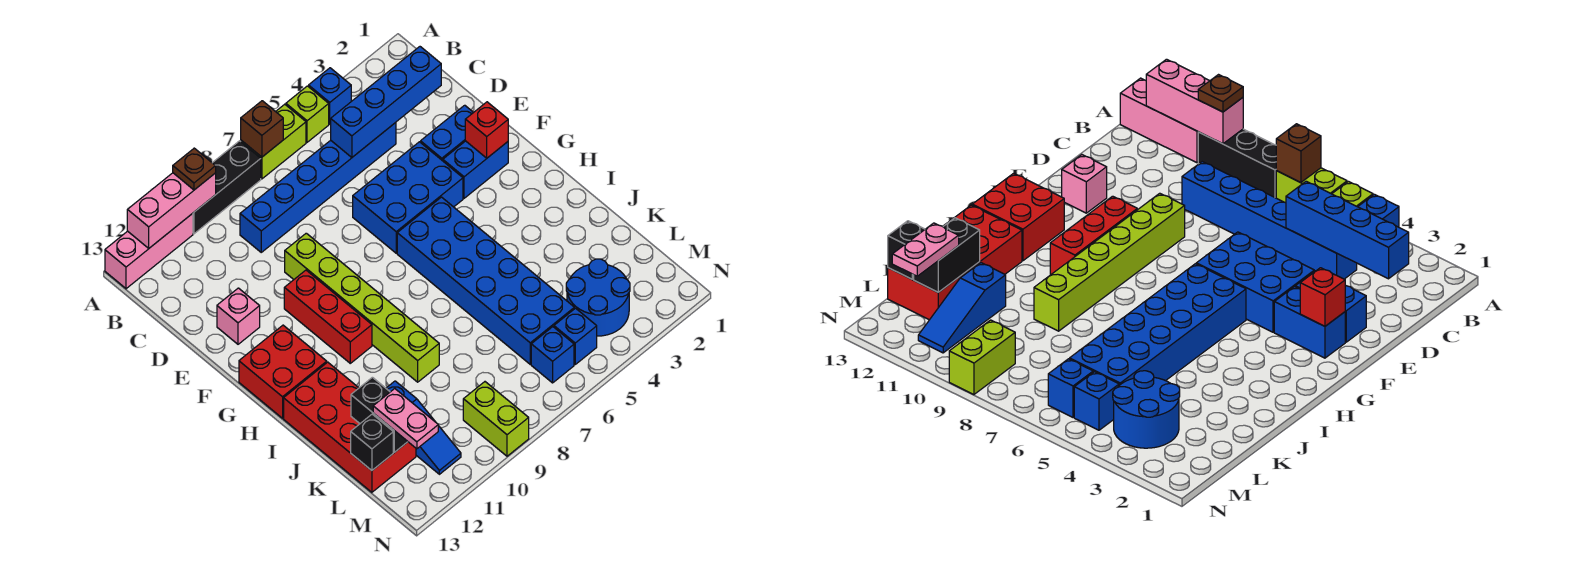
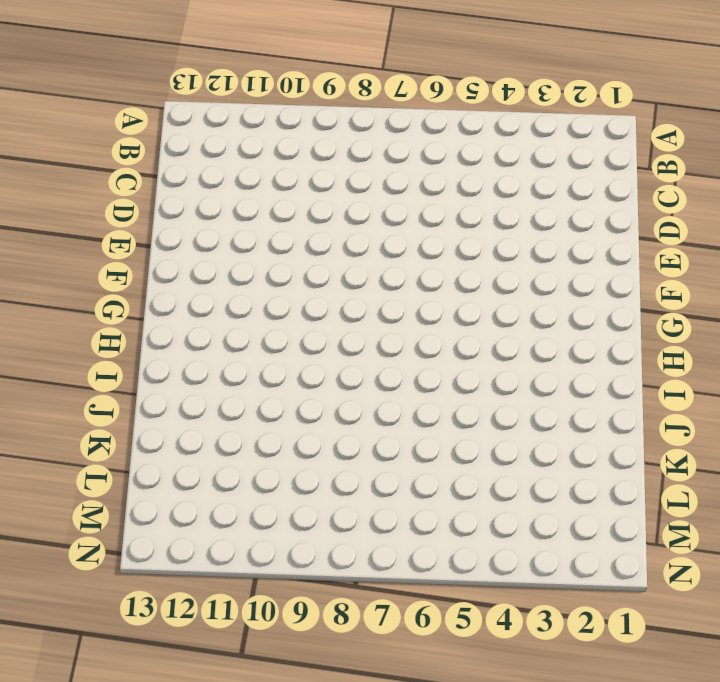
none -> blue 1x1 brick [309,68,351,124]
none -> lime 1x1 brick [286,86,329,142]
none -> lime 1x2 brick [241,104,306,179]

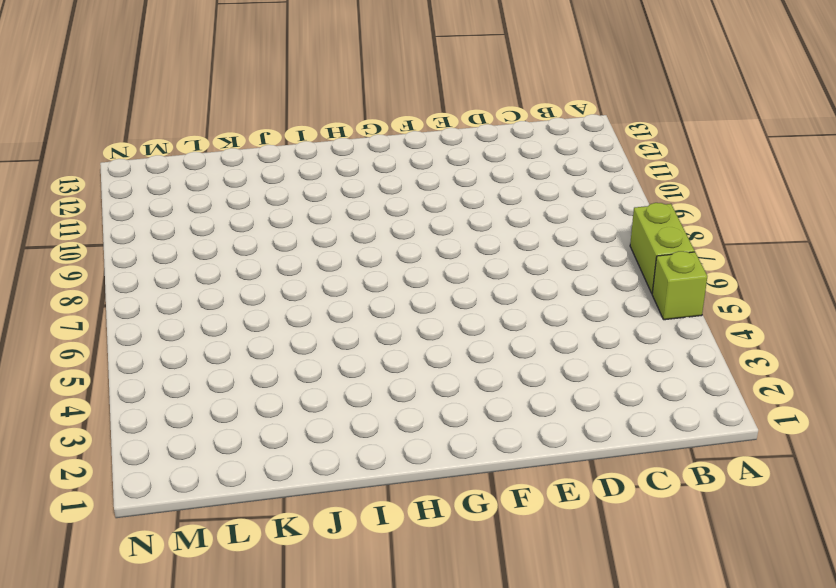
none -> blue 1x1 brick [309,68,351,124]
none -> black 1x3 brick [193,141,261,234]
none -> pink 1x3 brick [105,213,193,289]

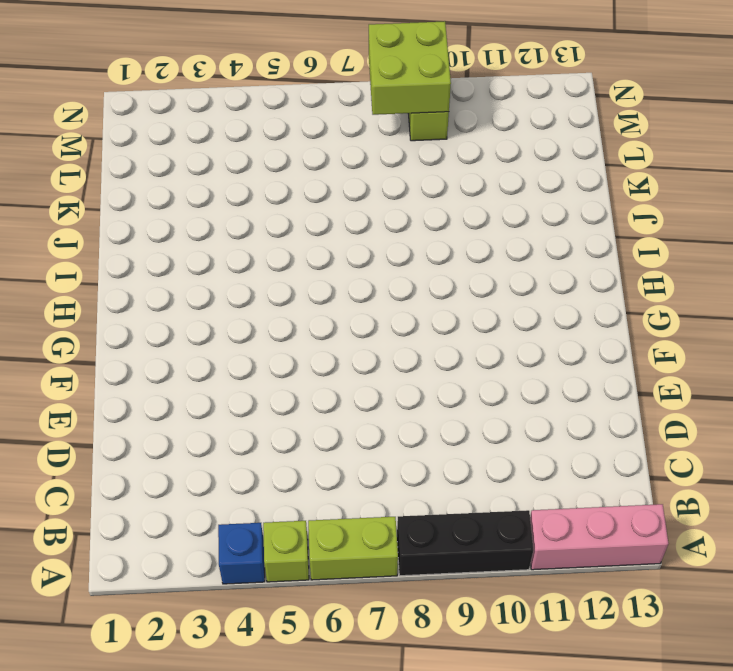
lime 2x2 brick [369,21,451,115] -> none
none -> blue 1x6 brick [240,123,396,252]
none -> blue 1x2 brick [421,105,474,161]
none -> blue 2x3 brick [353,142,463,253]

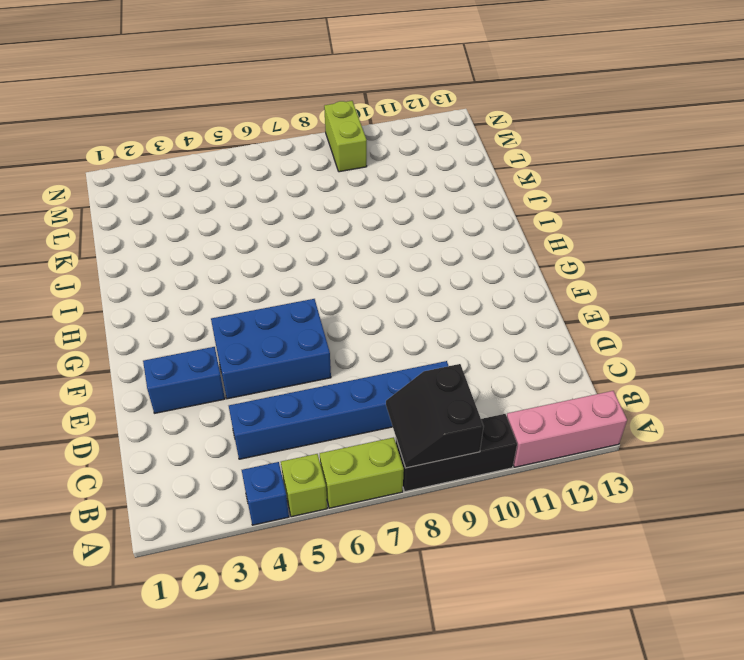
black 2x2 slope [386,364,484,468] -> none
none -> lime 1x6 brick [285,233,439,382]
none -> pink 1x1 brick [217,288,260,344]
none -> blue 1x2 brick [443,141,508,198]

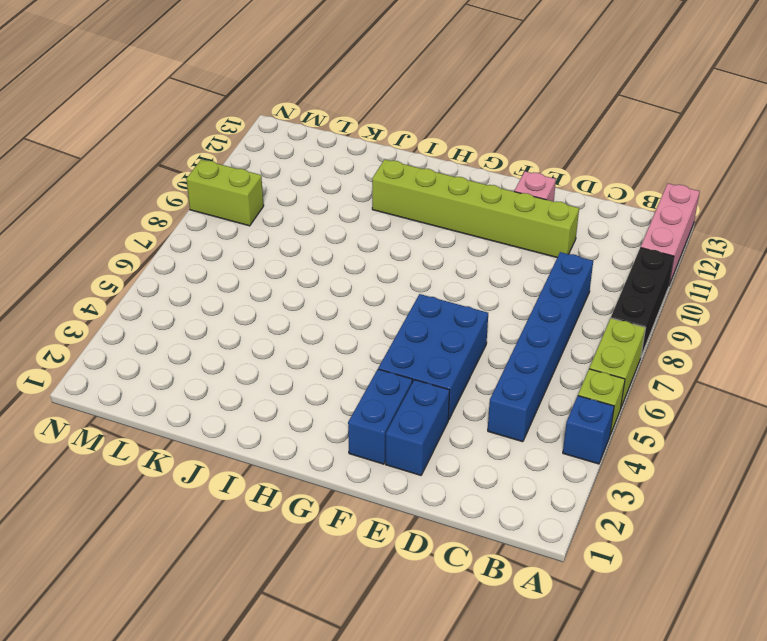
lime 1x6 brick [372,159,579,257] -> lime 1x6 brick moved to [285,233,439,382]
none -> red 1x3 brick [284,270,372,363]
none -> blue 2x6 brick [397,197,574,364]
none -> red 2x2 brick [239,325,327,418]

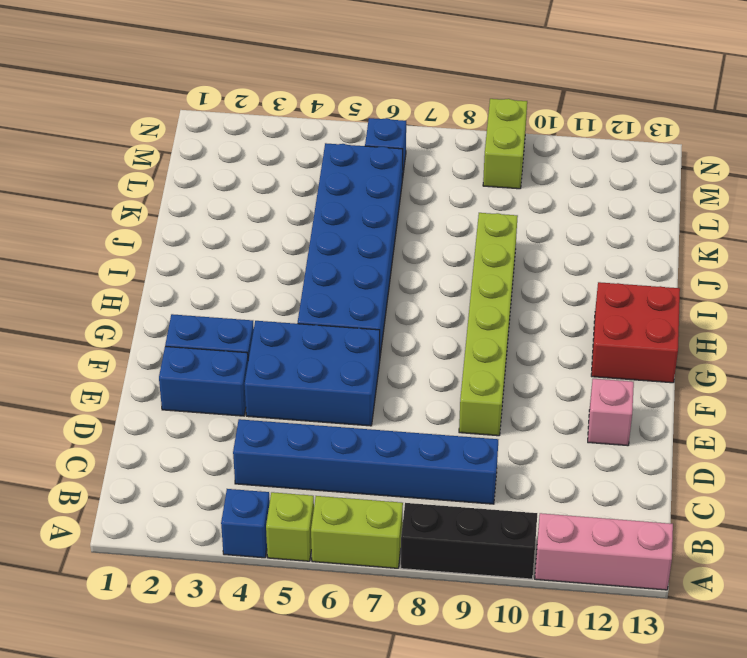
none -> red 1x3 brick [284,270,372,363]
none -> red 2x4 brick [284,362,416,492]
none -> blue 1x3 slope [386,381,461,474]

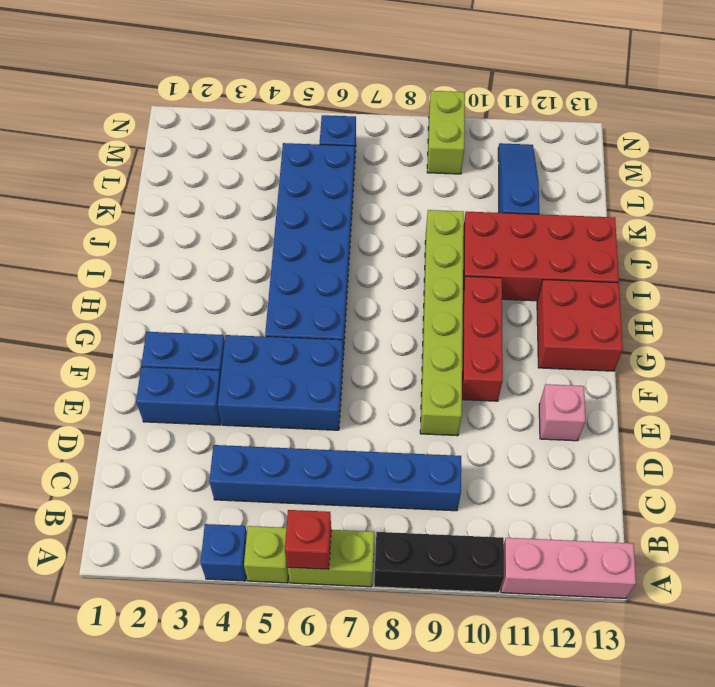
red 1x1 brick [285,510,331,569] -> red 1x1 brick moved to [465,102,508,158]
red 2x4 brick [463,212,619,301] -> red 2x4 brick turned to [284,362,416,492]
none -> blue 2x2 round brick [566,259,630,336]
none -> blue 1x1 brick [554,308,597,364]
none -> brown 1x1 brick [241,101,283,157]

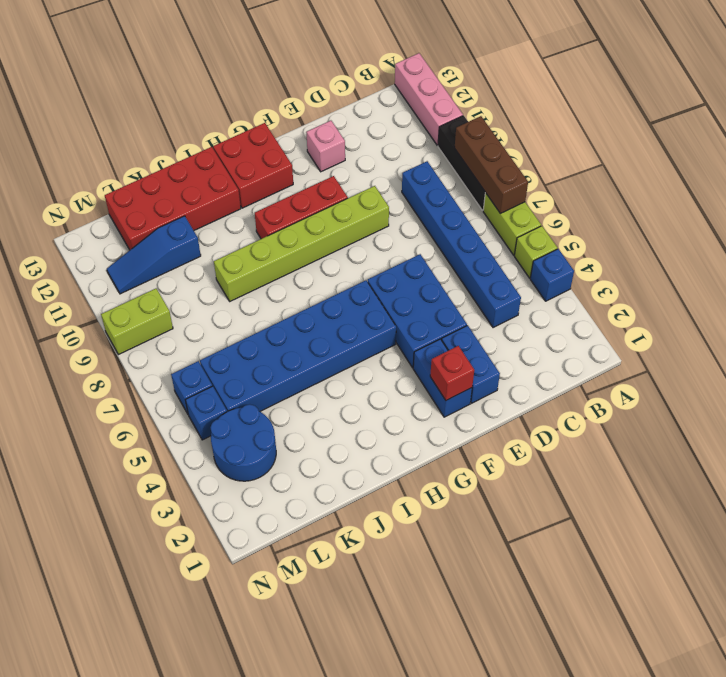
brown 1x3 brick [455,116,528,213] -> brown 1x1 brick [241,101,283,157]
none -> pink 1x3 brick [127,173,216,248]
none -> blue 1x4 brick [331,47,441,157]
none -> black 1x2 brick [351,377,408,452]

